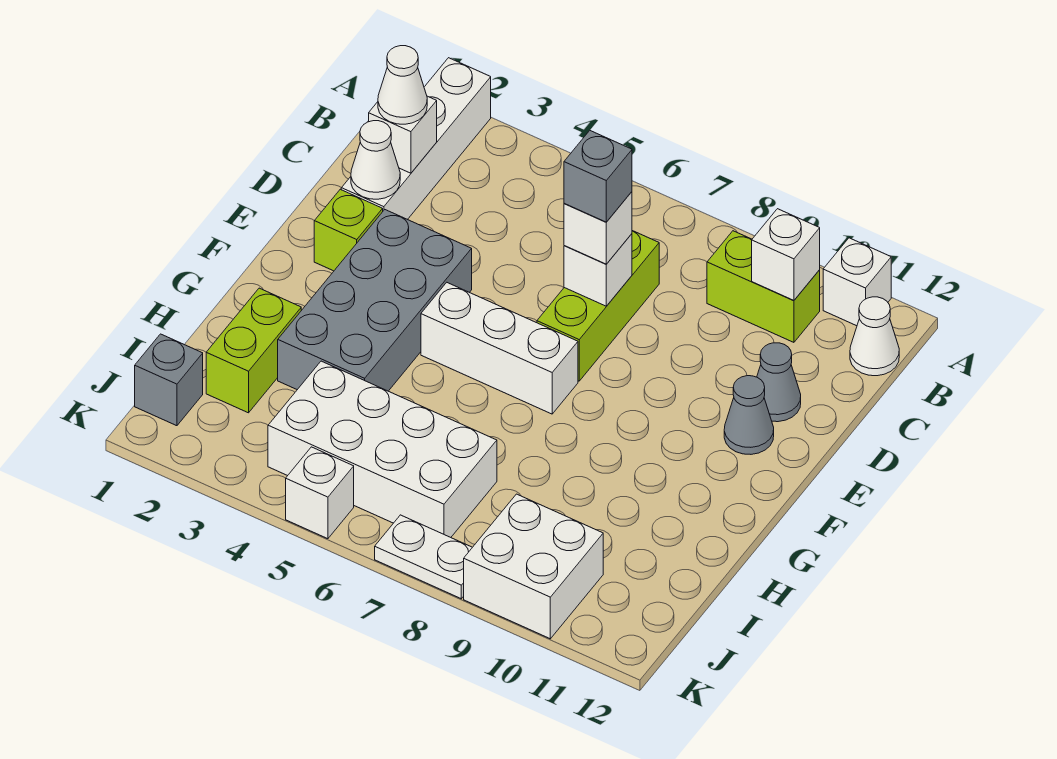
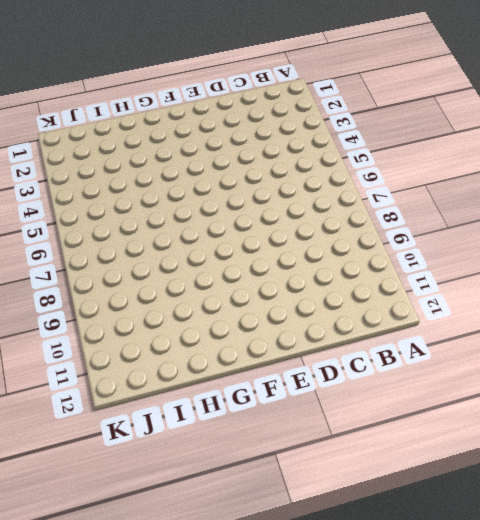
none -> white 1x4 brick [341,58,491,220]
none -> white 1x1 brick [823,238,891,326]
none -> lime 1x2 brick [707,231,820,342]

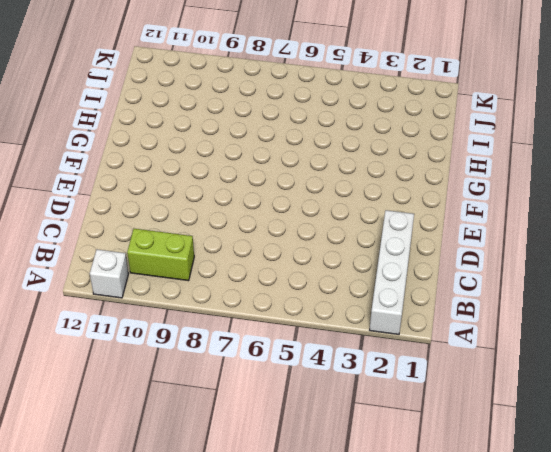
none -> white 1x1 cone [850,297,899,376]
none -> lime 1x3 brick [537,231,659,381]
none -> grey 1x1 cone [757,343,801,422]

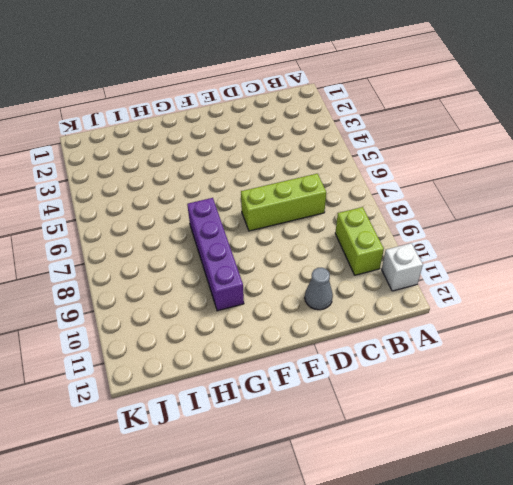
purple 1x4 brick [187,198,244,311] -> none
none -> white 1x4 brick [341,58,491,220]
none -> white 1x1 cone [850,297,899,376]
none -> lime 1x1 brick [314,189,383,271]

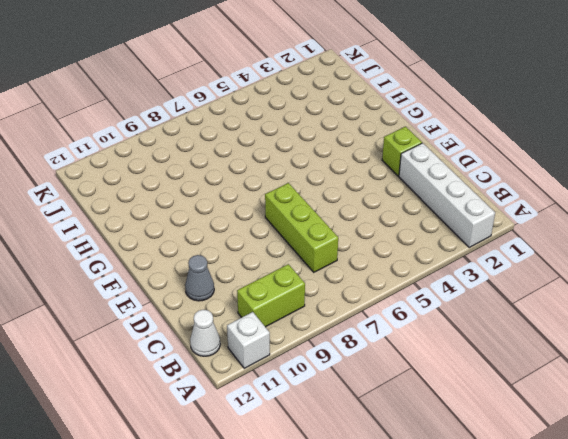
none -> grey 2x4 brick [278,210,472,391]
none -> grey 1x1 cone [724,376,774,454]
none -> white 1x3 brick [421,283,578,414]

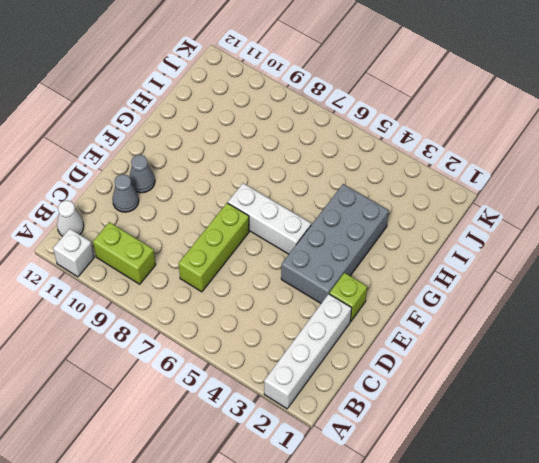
none -> lime 1x2 brick [206,288,301,413]
none -> white 2x4 brick [268,361,497,537]
none -> grey 1x1 brick [135,334,203,426]

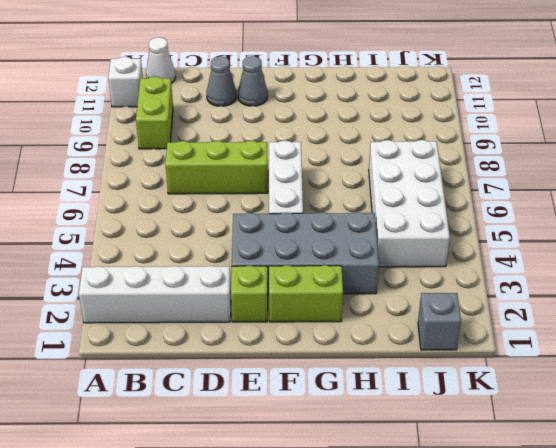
lime 1x2 brick [269,265,343,322] -> lime 1x2 brick moved to [206,288,301,413]
none -> white 2x2 brick [464,494,603,639]
none -> white 1x1 brick [286,447,354,539]
none -> white 1x2 plate [375,515,472,599]

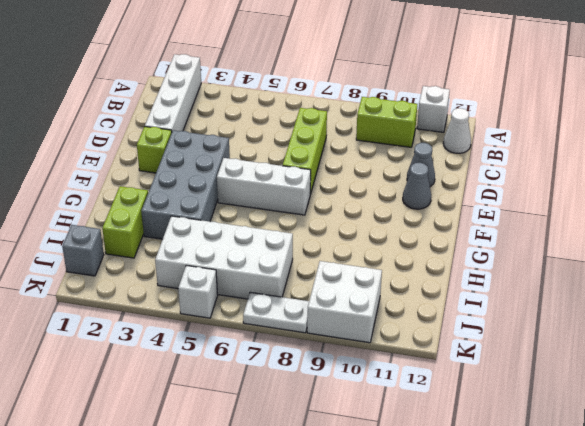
none -> white 1x1 brick [752,209,820,301]
none -> white 1x1 brick [369,96,437,173]
none -> white 1x1 cone [351,121,400,199]

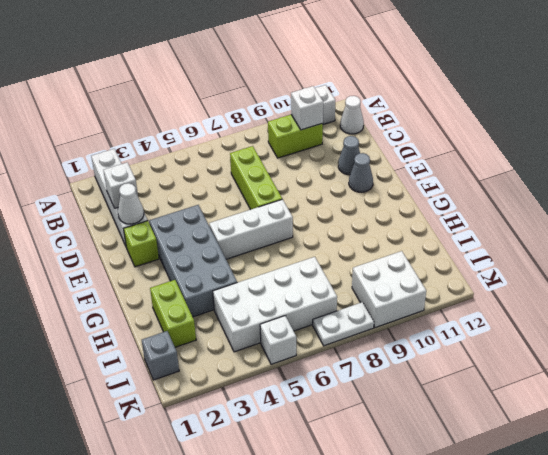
none -> white 1x1 brick [564,234,632,306]
none -> white 1x1 cone [378,46,427,124]
none -> white 1x1 brick [564,192,632,264]

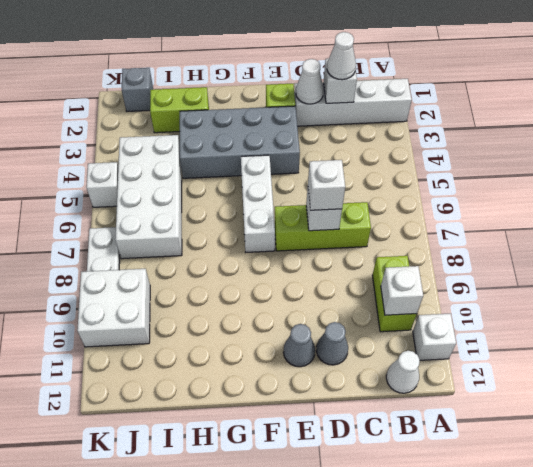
none -> grey 1x1 brick [564,131,632,222]

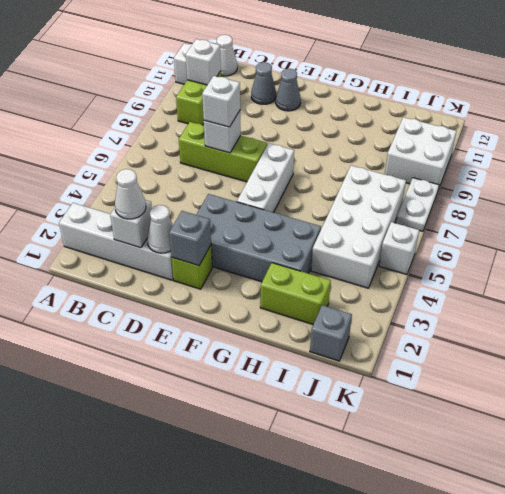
grey 1x1 brick [169,211,211,266] -> grey 1x1 brick moved to [564,131,632,222]

